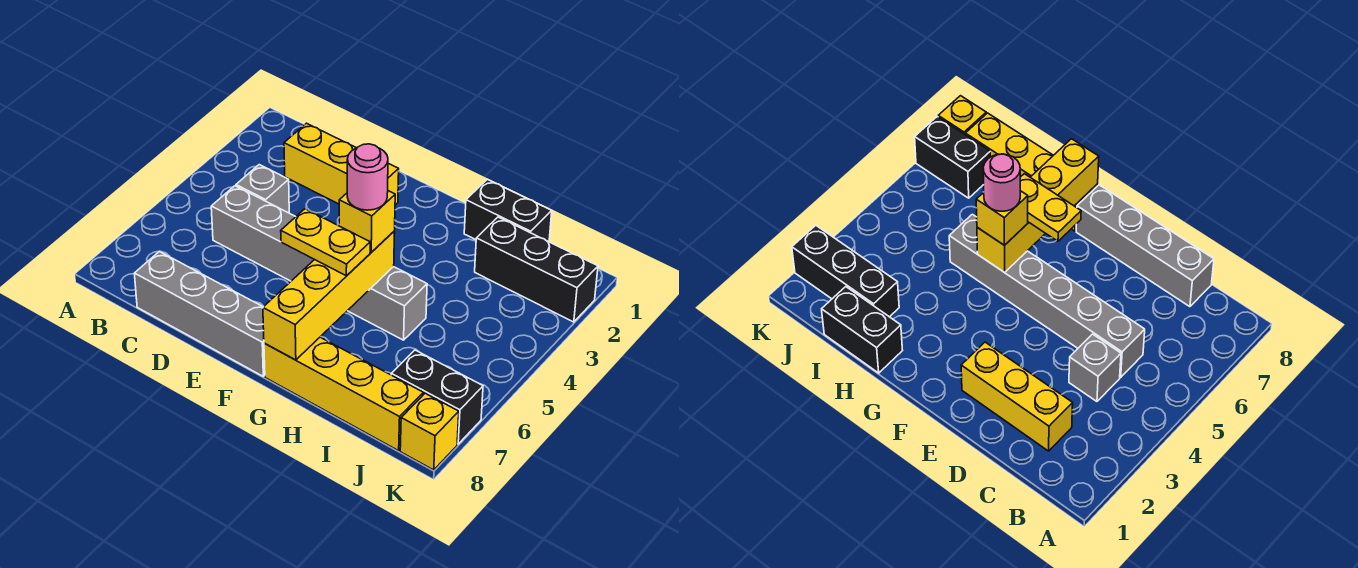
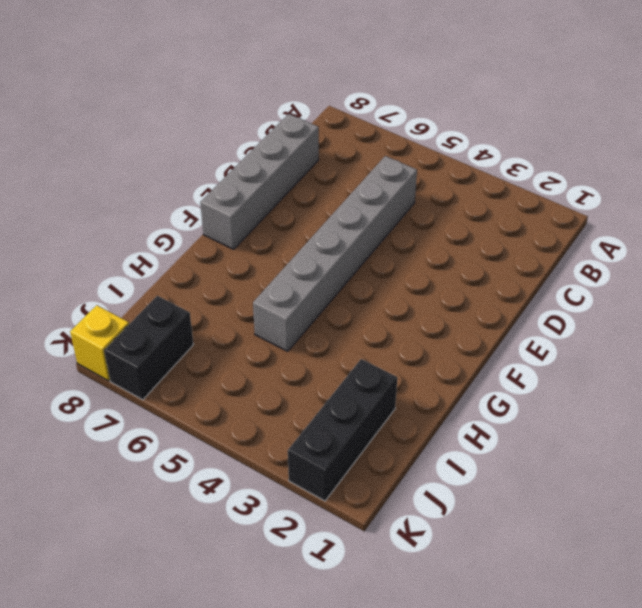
none -> yellow 1x3 brick [284,123,399,205]
none -> grey 1x1 brick [236,165,289,213]
none -> yellow 1x4 brick [264,337,423,451]

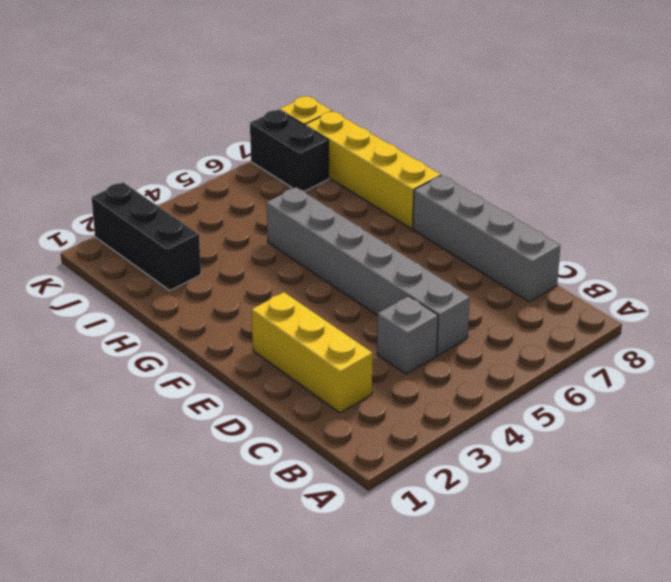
none -> black 1x2 brick [464,179,552,242]
none -> yellow 1x4 brick [263,231,395,360]
none -> yellow 1x2 plate [281,209,370,276]

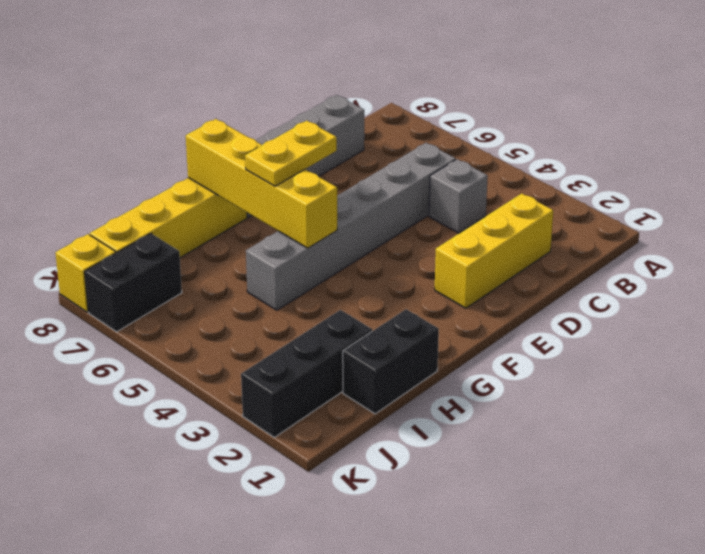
none -> yellow 1x1 brick [339,191,395,252]
none -> pink 1x1 round brick [347,144,388,210]

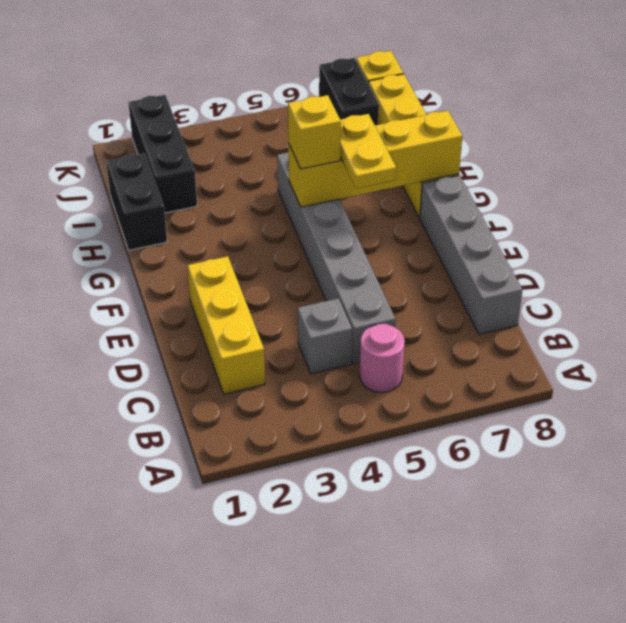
pink 1x1 round brick [360,324,405,392] -> pink 1x1 round brick moved to [347,144,388,210]

